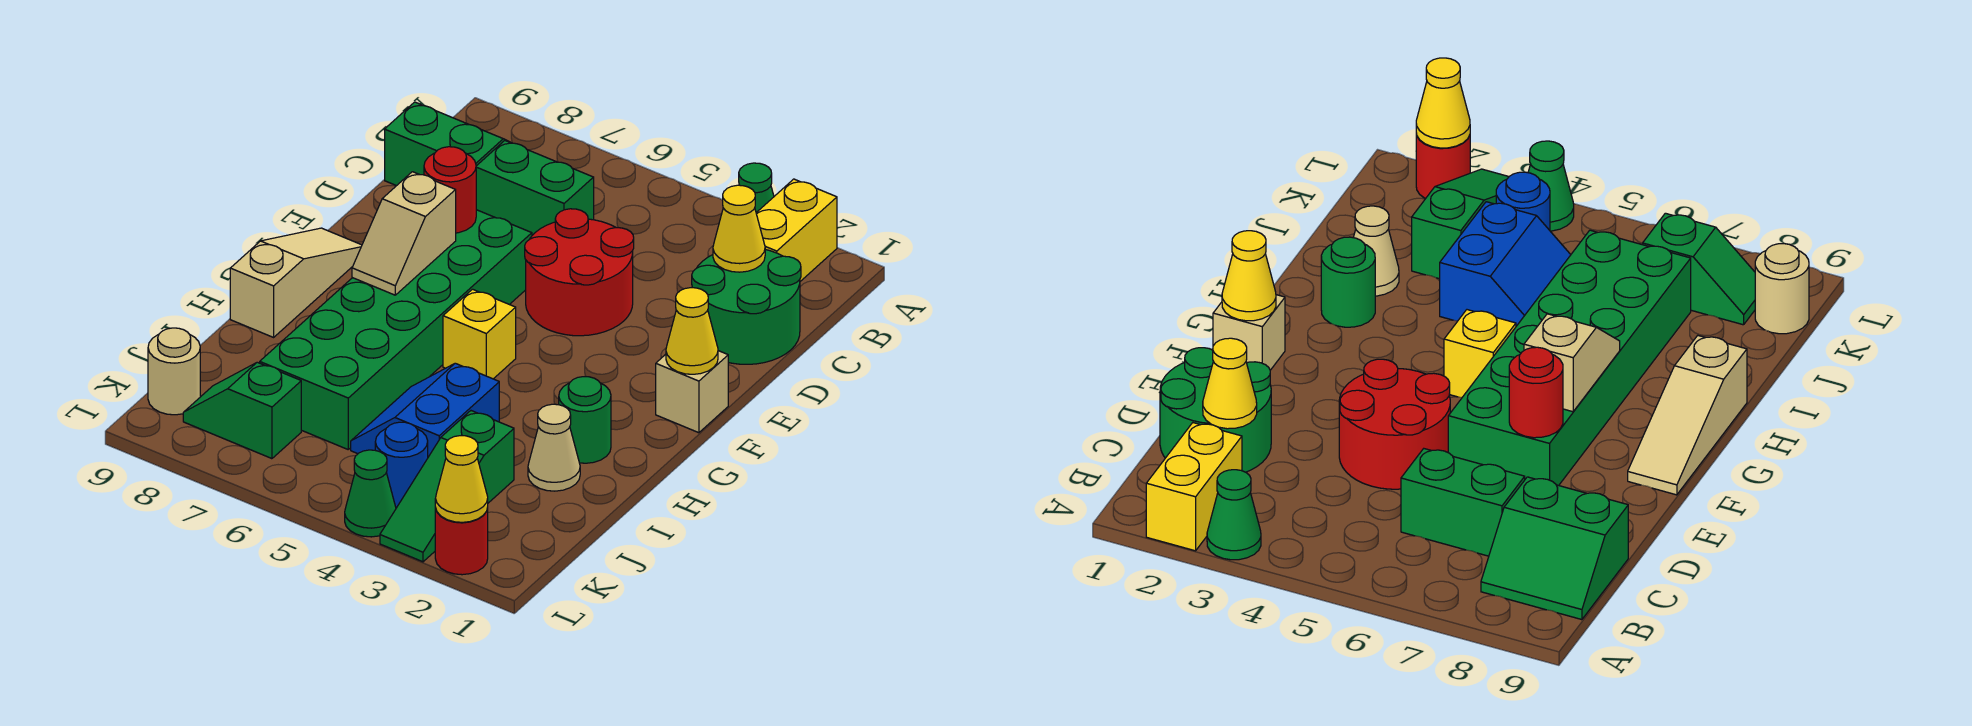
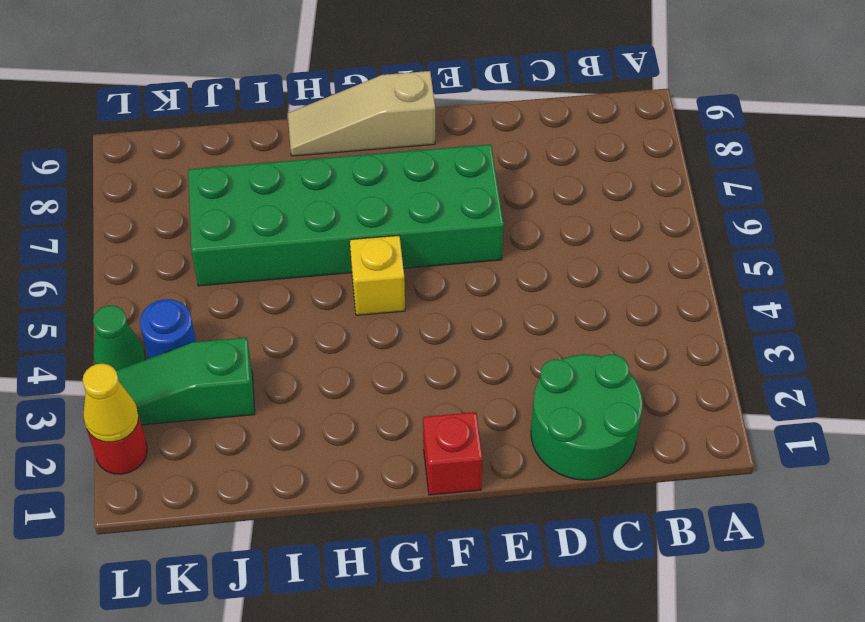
red 1x1 brick [423,412,483,495] -> tan 1x1 brick [656,351,728,433]
tan 1x3 slope [288,71,435,156] -> tan 1x3 slope turned to [230,228,362,337]
none -> yellow 1x2 brick [756,179,837,281]
none -> green 1x1 cone [739,163,774,213]
none -> green 2x2 slope [385,102,511,186]

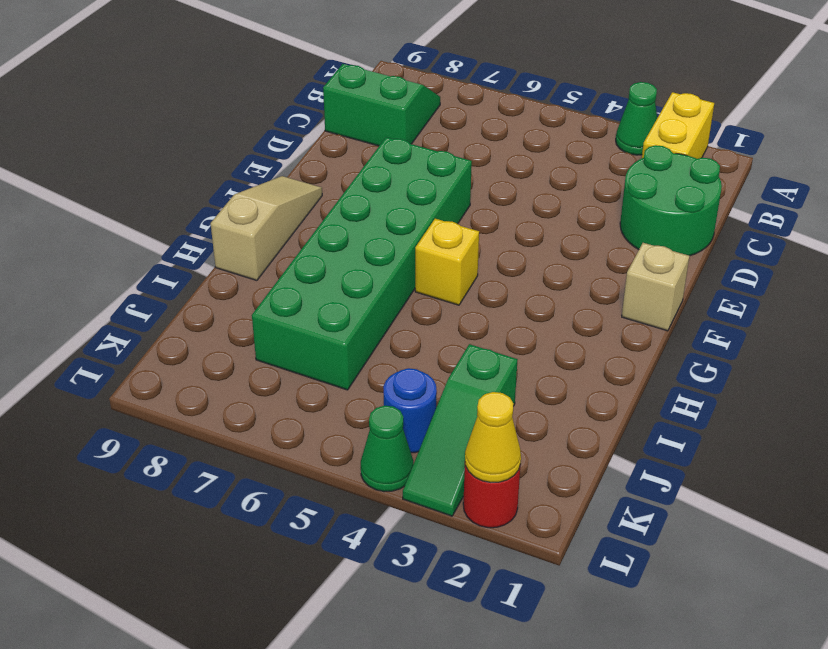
none -> green 1x2 brick [476,141,594,235]
none -> red 2x2 round brick [525,209,634,336]
none -> green 1x1 round brick [559,377,611,463]

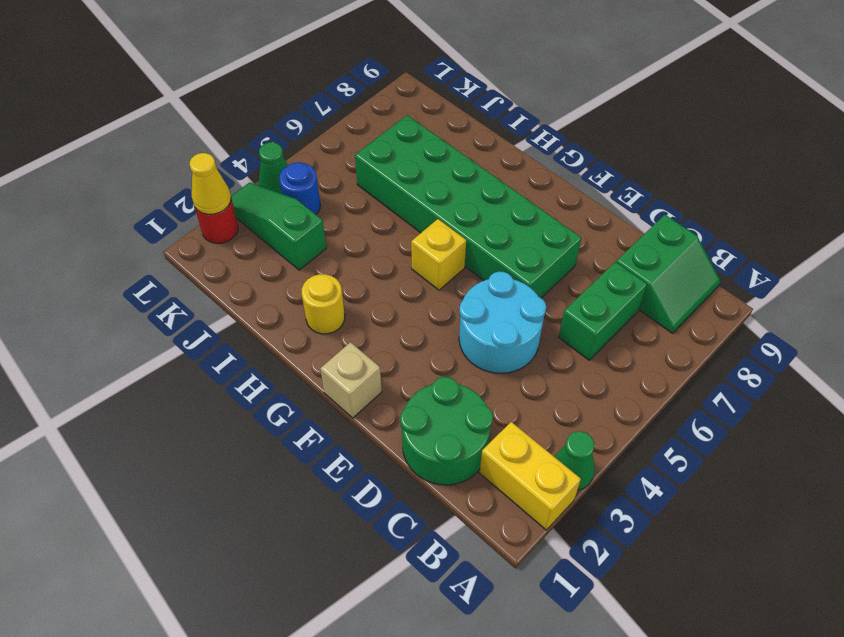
cyan 2x2 round brick [459,272,546,373] -> red 2x2 round brick [525,209,634,336]
yellow 1x1 round brick [302,274,345,334] -> green 1x1 round brick [559,377,611,463]
none -> tan 1x3 slope [230,228,362,337]
none -> tan 1x1 cone [528,404,580,491]
none -> blue 2x2 slope [351,363,499,457]

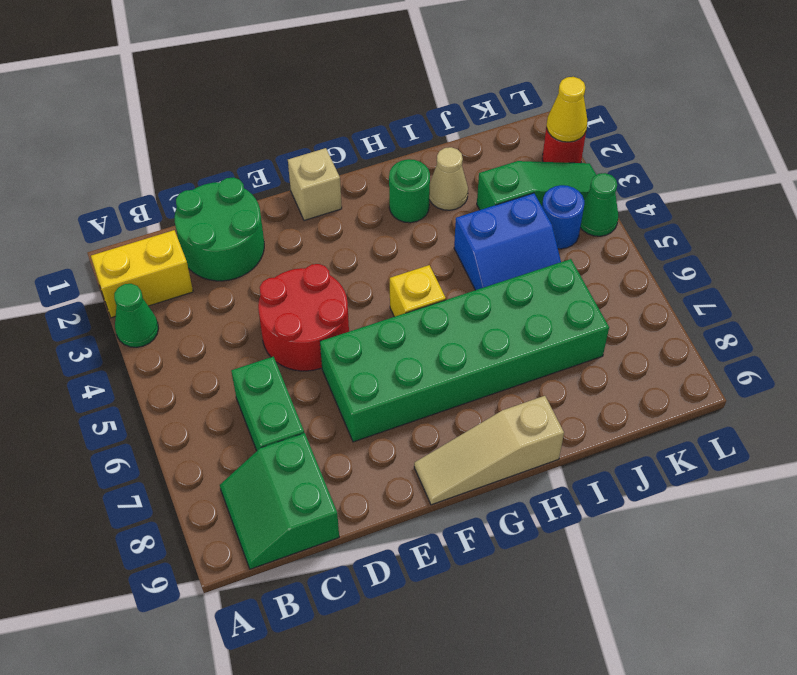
none -> green 1x2 slope [183,362,301,459]
none -> tan 1x1 round brick [148,328,200,415]
none -> yellow 1x1 cone [713,185,765,272]

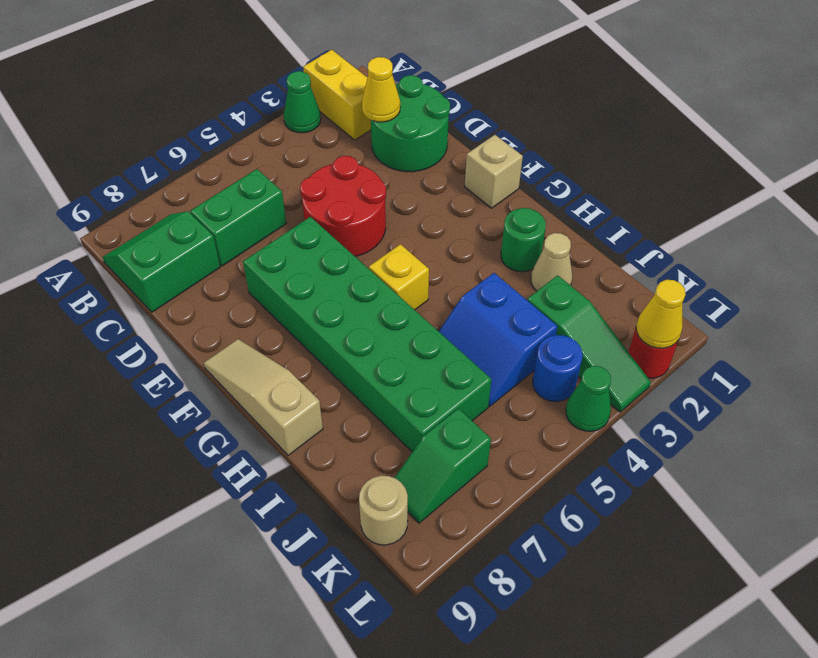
none -> red 1x1 round brick [424,147,476,233]
none -> yellow 1x1 cone [666,288,718,374]
none -> tan 1x2 slope [352,172,456,295]

